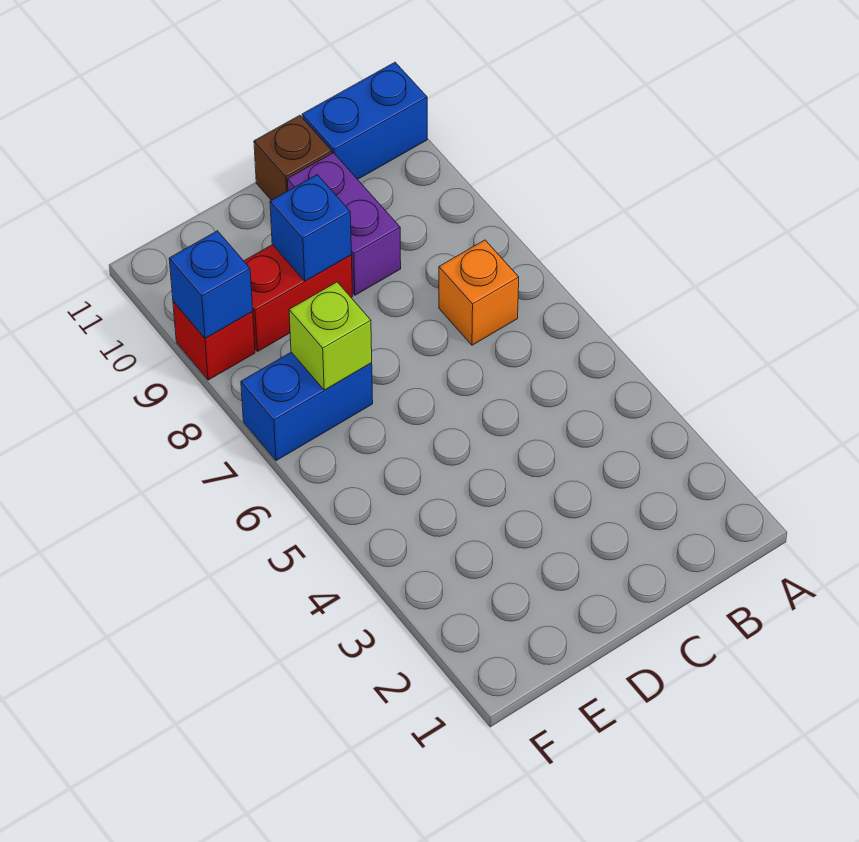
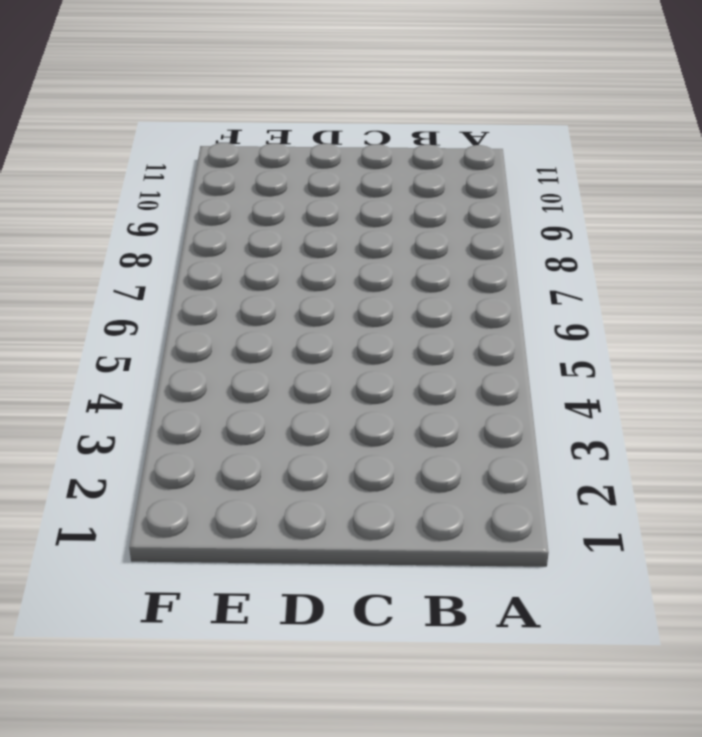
none -> blue 1x2 brick [302,62,427,179]
none -> orange 1x1 brick [439,240,519,345]

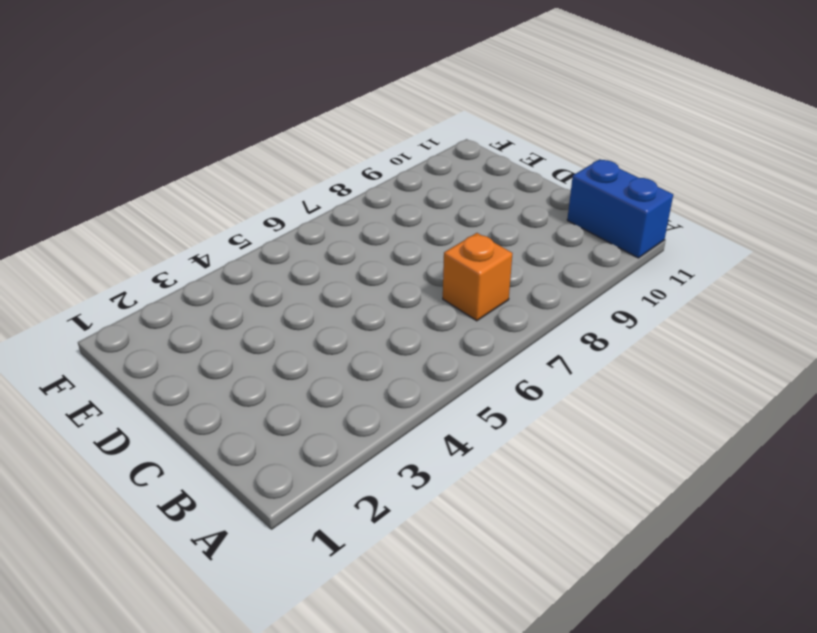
none -> purple 1x2 brick [287,153,401,295]
none -> brown 1x1 brick [254,115,332,200]

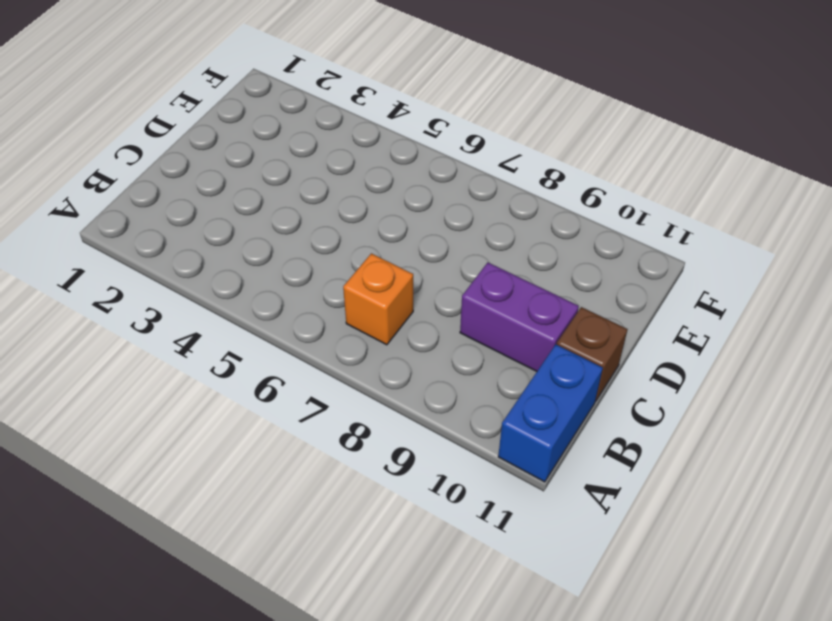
none -> red 1x2 brick [244,245,353,352]
none -> blue 1x2 brick [241,352,373,461]

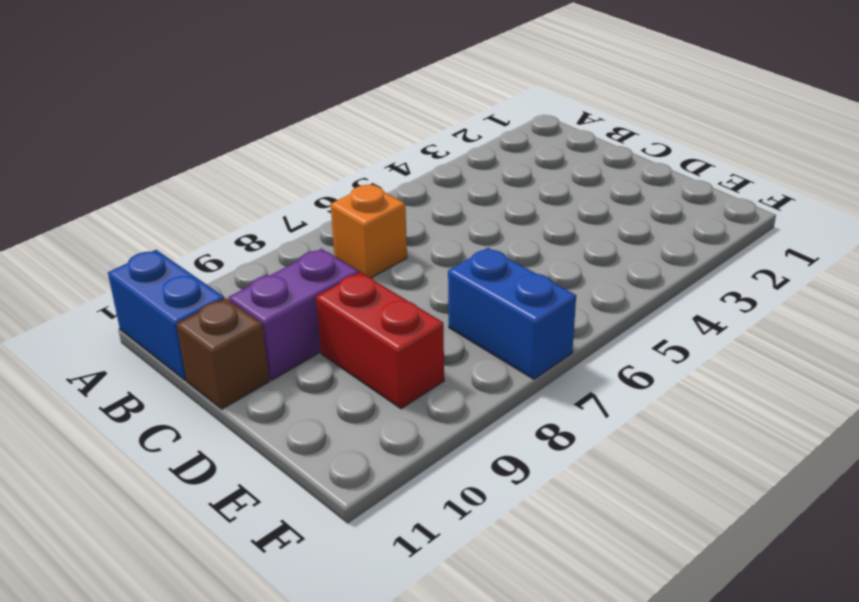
none -> red 1x1 brick [173,301,255,380]
none -> blue 1x1 brick [270,175,351,281]

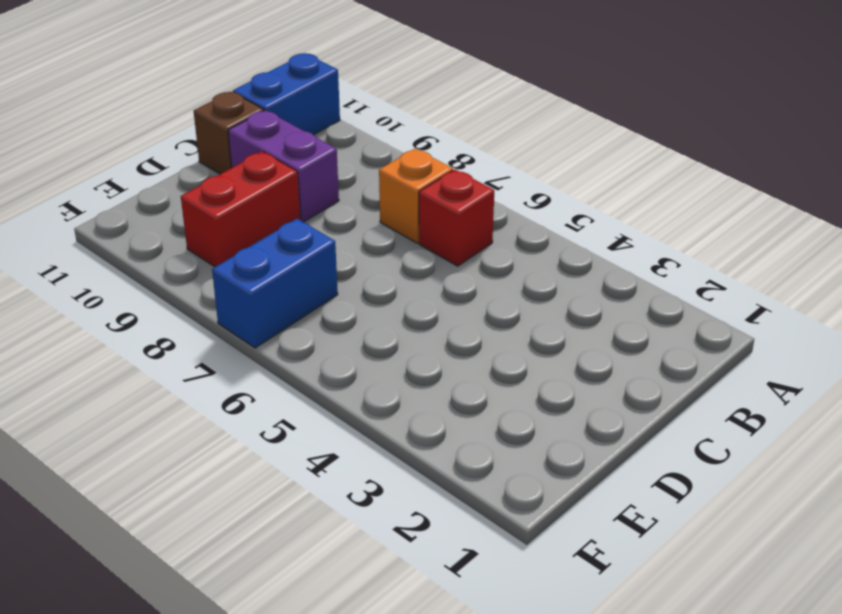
red 1x1 brick [419,170,494,266] -> red 1x1 brick moved to [173,301,255,380]
none -> blue 1x1 brick [270,175,351,281]
none -> lime 1x1 brick [289,282,372,390]

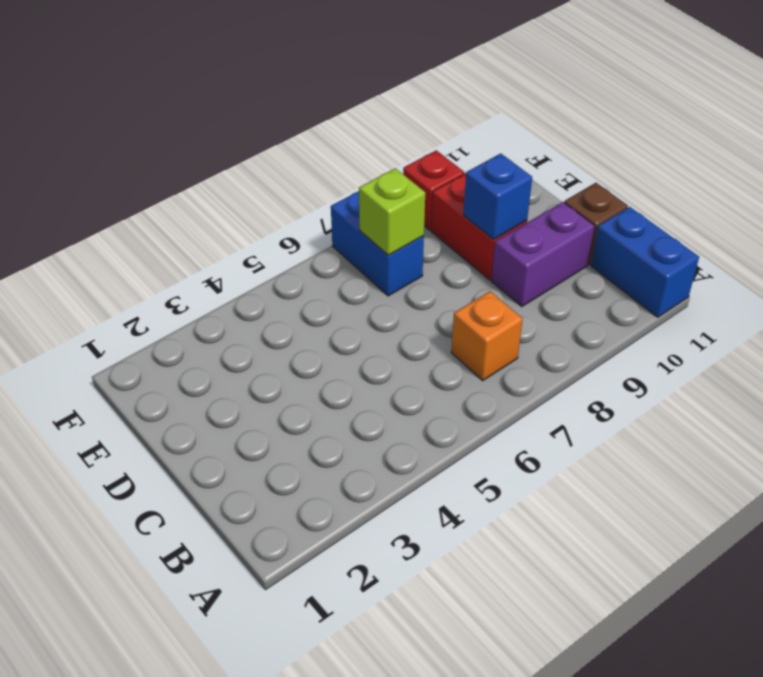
none -> blue 1x1 brick [169,231,253,338]

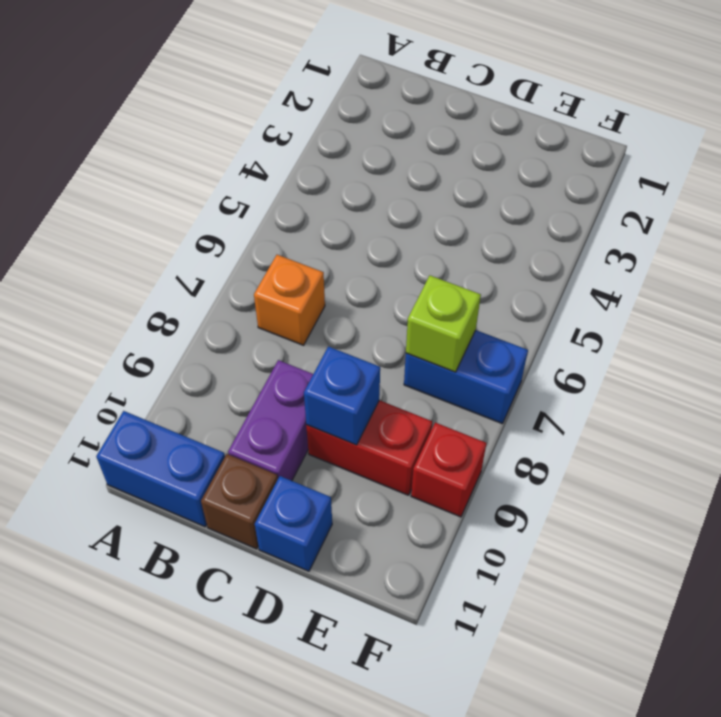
blue 1x1 brick [255,476,332,571] -> blue 1x1 brick moved to [169,231,253,338]

